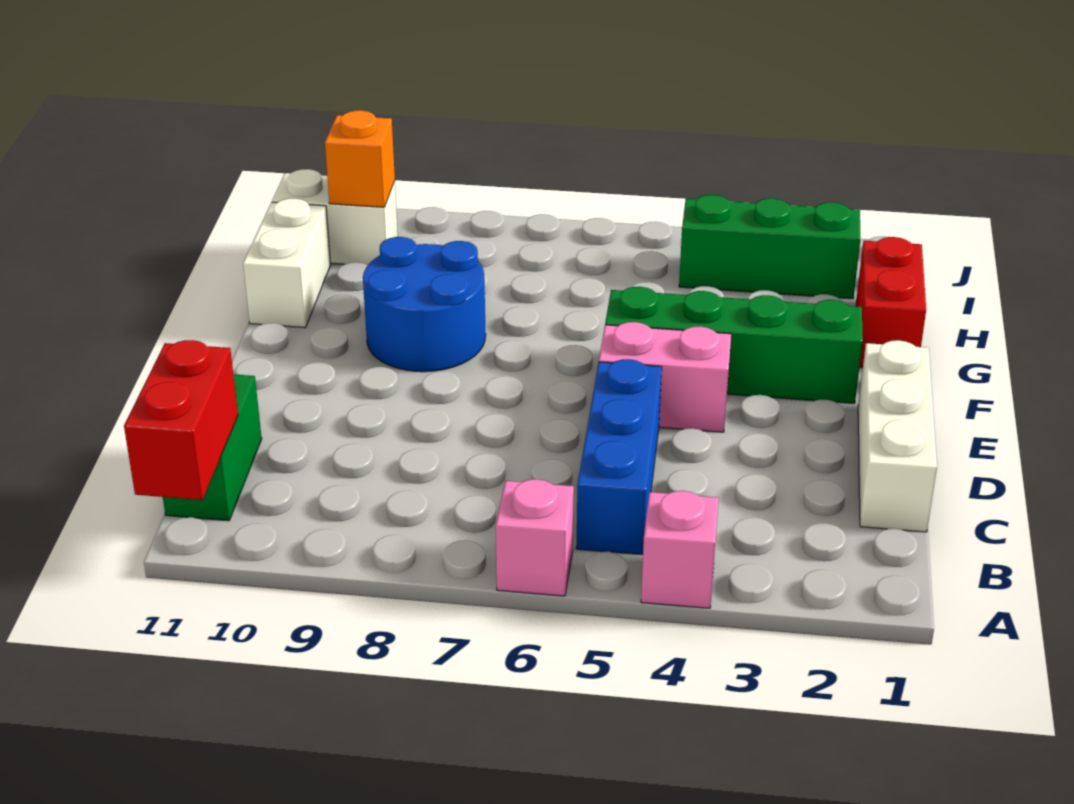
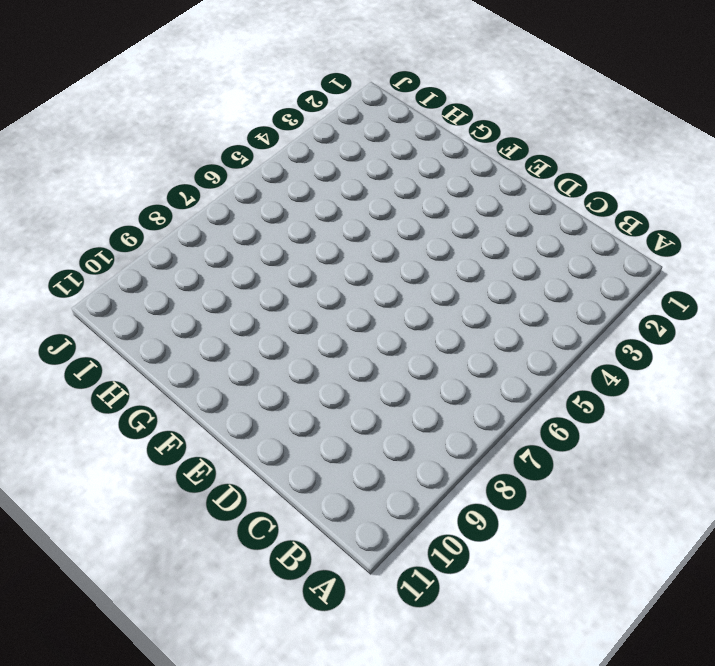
none -> pink 1x1 brick [641,491,719,608]
none -> pink 1x1 brick [496,479,574,596]
none -> blue 1x3 brick [576,359,662,555]

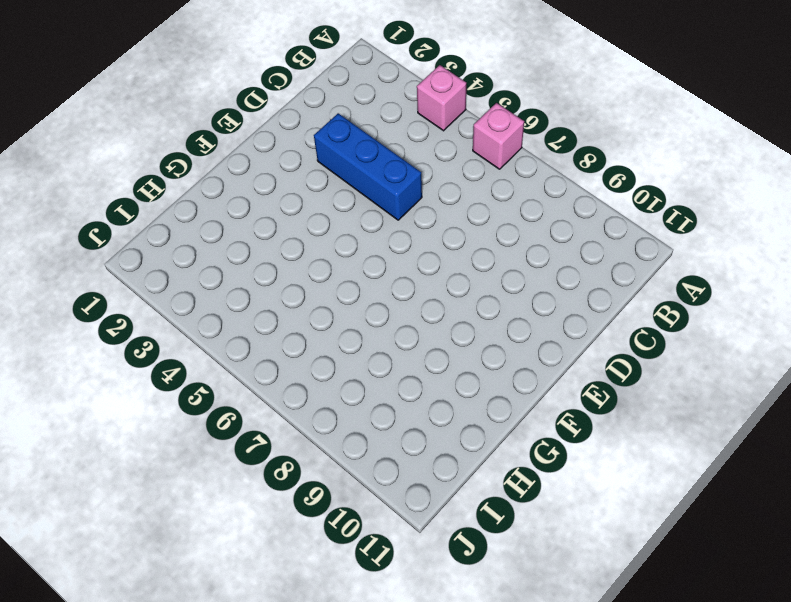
blue 1x3 brick [314,113,422,220] -> blue 1x3 brick turned to [576,359,662,555]
none -> green 1x2 brick [163,374,262,521]
none -> white 1x3 brick [858,340,937,532]
none -> pink 1x2 brick [599,322,731,432]

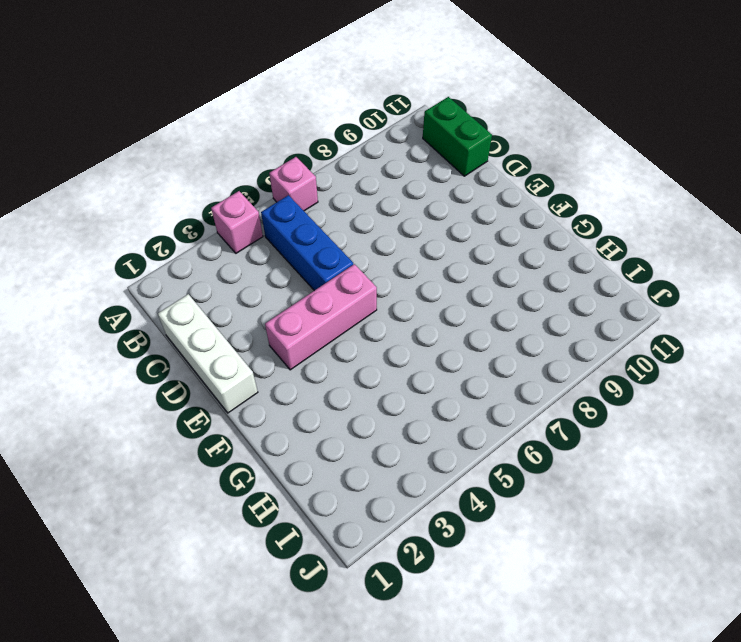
pink 1x3 brick [265,264,377,370] -> pink 1x2 brick [599,322,731,432]
none -> green 1x4 brick [605,287,863,404]
none -> blue 2x2 round brick [363,237,486,372]
none -> red 1x2 brick [856,237,926,367]

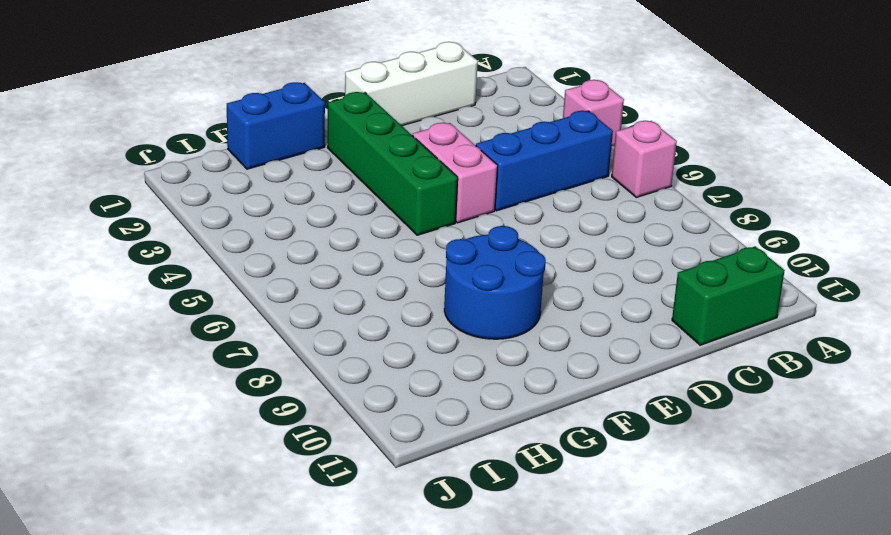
blue 1x2 brick [227,82,325,169] -> red 1x2 brick [856,237,926,367]
none -> white 1x2 brick [243,198,331,328]
none -> green 1x3 brick [679,195,861,299]
none -> white 1x2 brick [272,169,398,265]

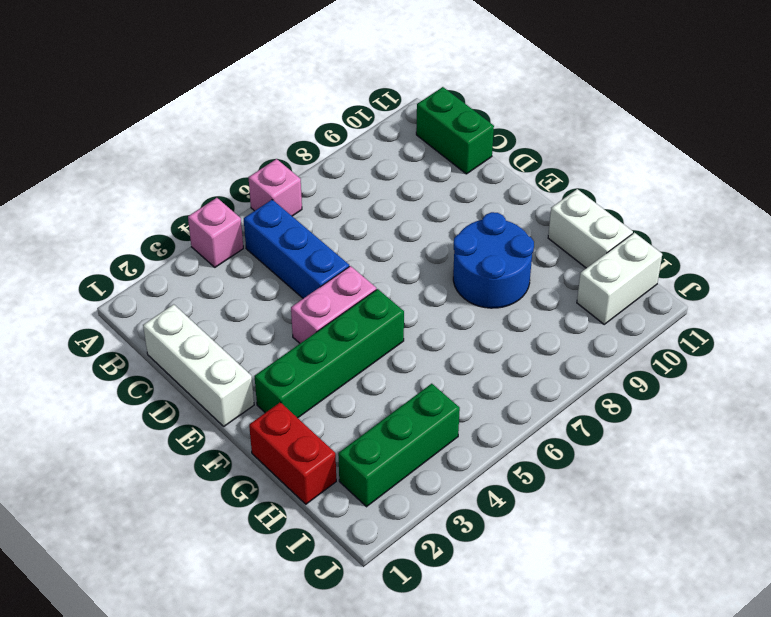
none -> red 1x2 brick [124,340,238,500]
none -> orange 1x1 brick [325,110,395,207]

